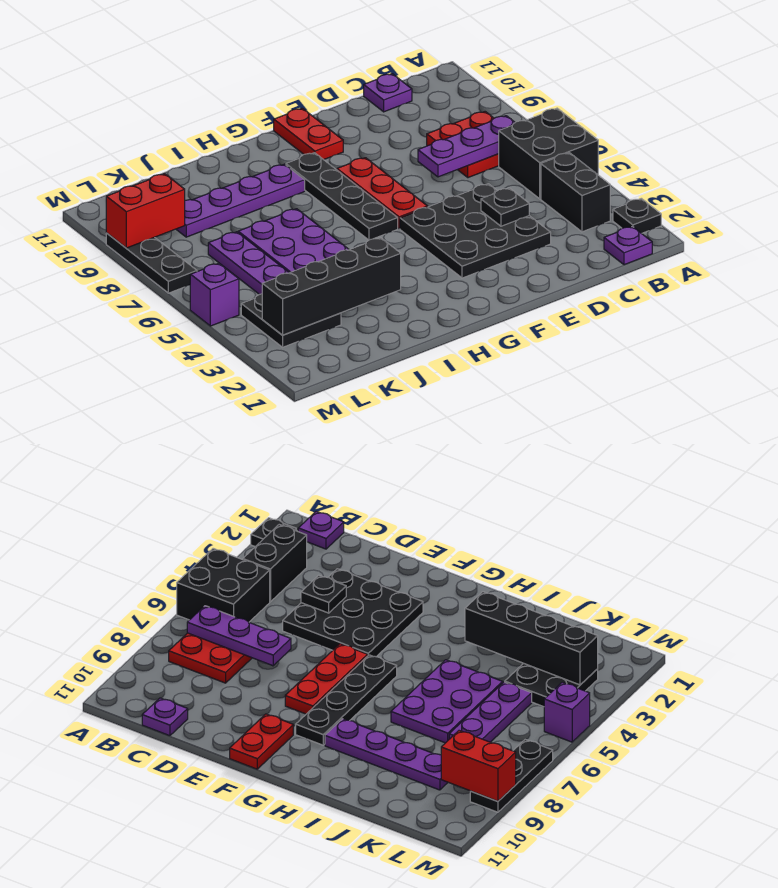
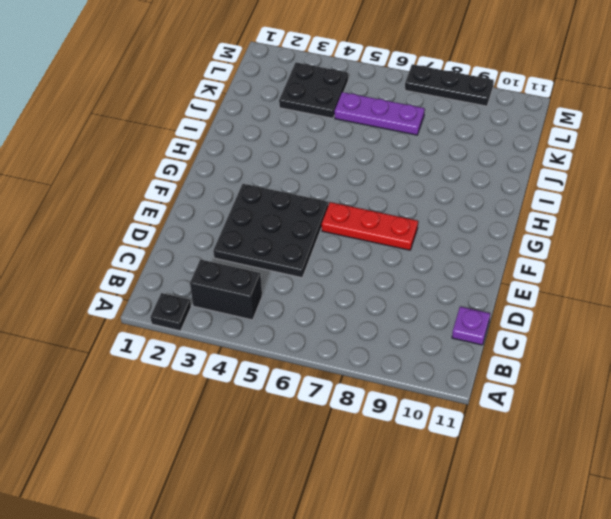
none -> black 2x2 brick [499,108,598,199]
none -> purple 1x1 plate [604,226,652,265]
none -> red 2x2 plate [427,112,499,178]

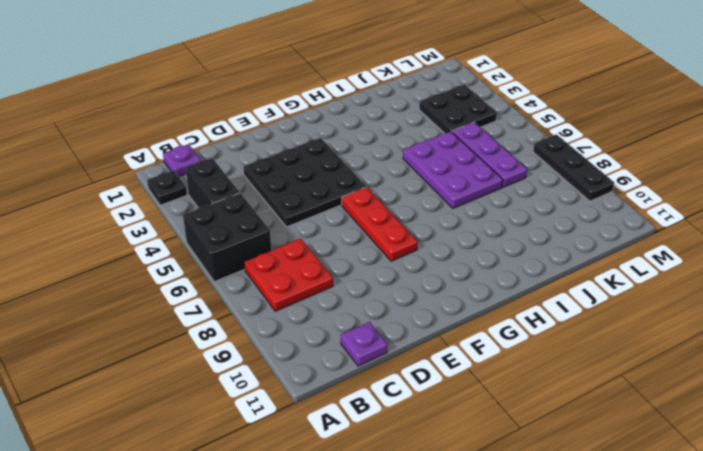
none -> red 1x2 plate [274,108,343,160]
none -> black 1x4 plate [286,153,398,240]
none -> purple 1x4 plate [176,164,305,237]

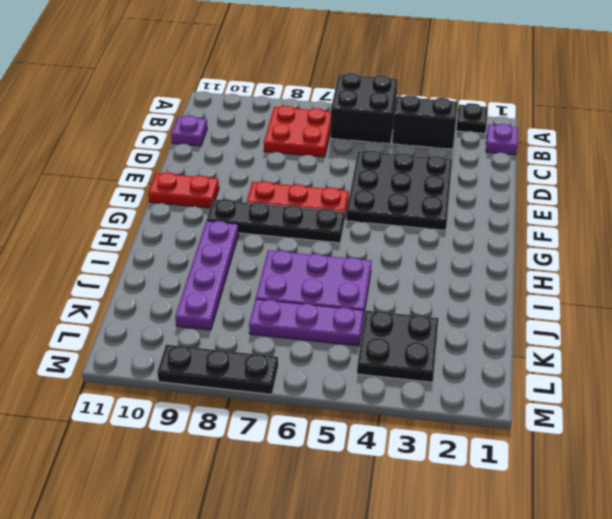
none -> purple 1x1 brick [190,263,239,326]
none -> purple 1x3 plate [418,116,515,177]
none -> black 1x1 plate [481,188,529,226]

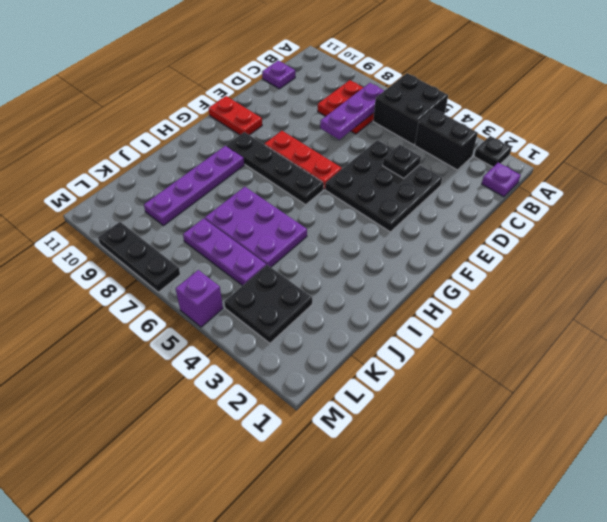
none -> black 1x4 brick [262,238,401,335]
none -> red 1x2 brick [106,174,185,248]

